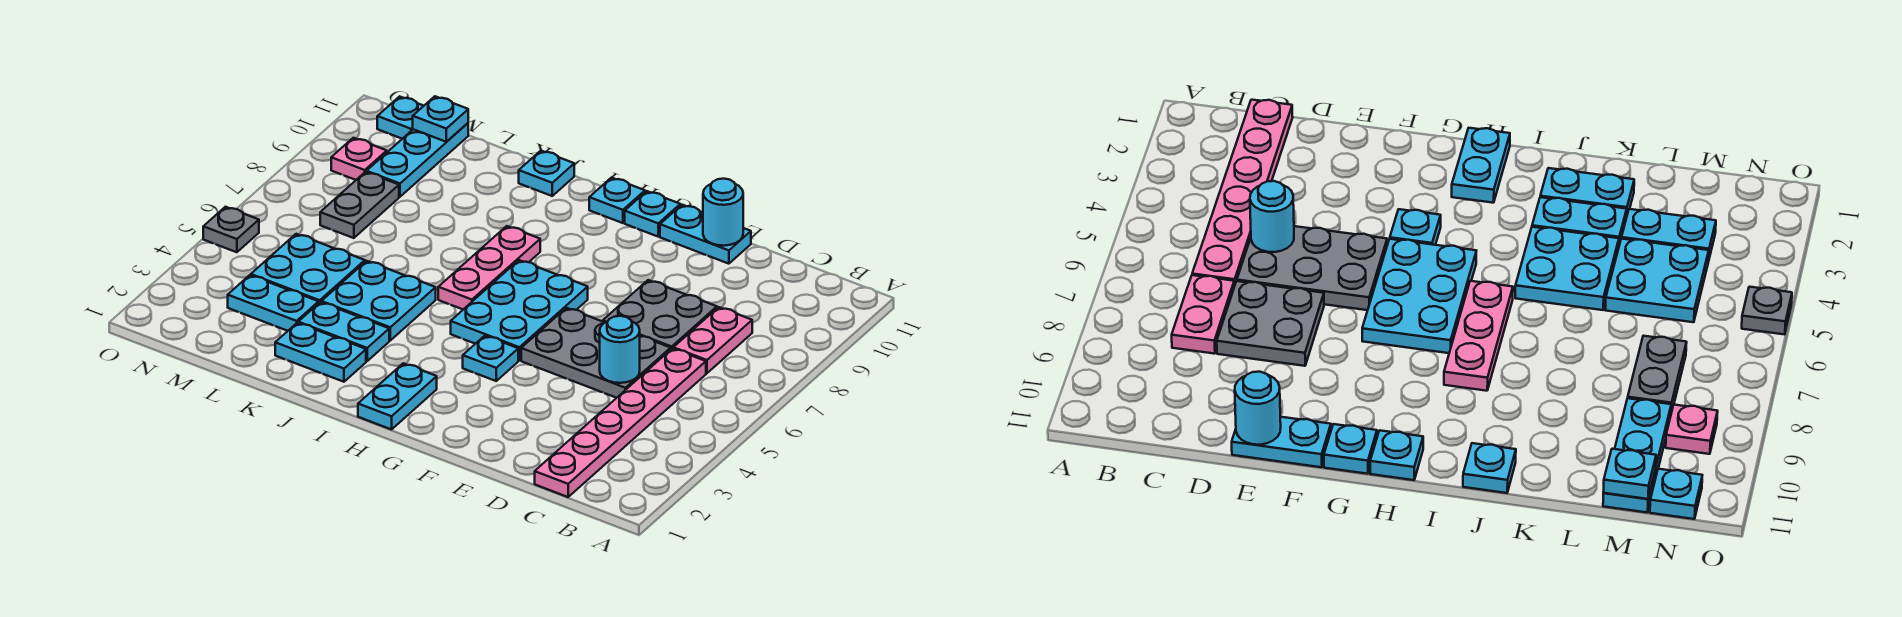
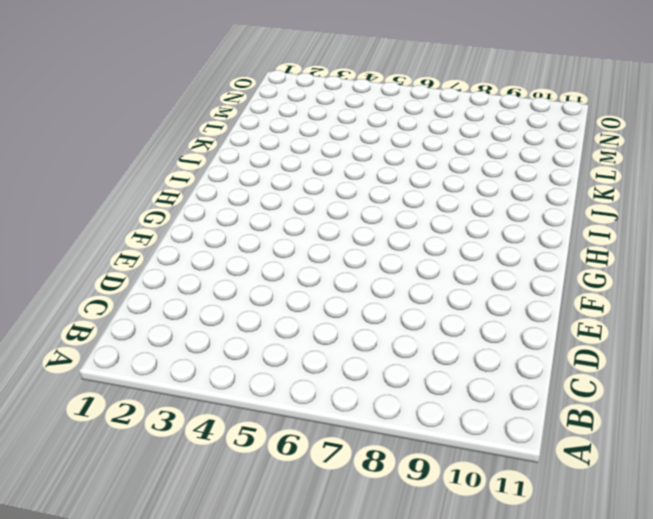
none -> pink 1x6 plate [535,348,706,497]
none -> pink 1x2 plate [673,307,752,373]
none -> grey 2x3 plate [521,308,671,398]

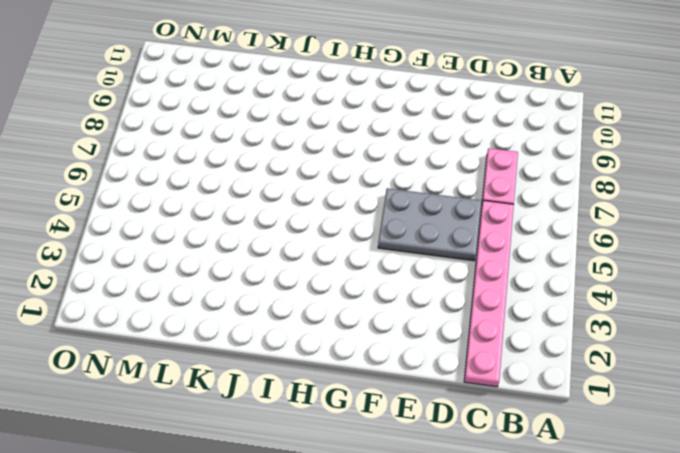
none -> grey 2x2 plate [603,280,717,349]
none -> cyan 1x2 plate [660,205,751,264]
none -> cyan 1x1 plate [463,336,518,381]

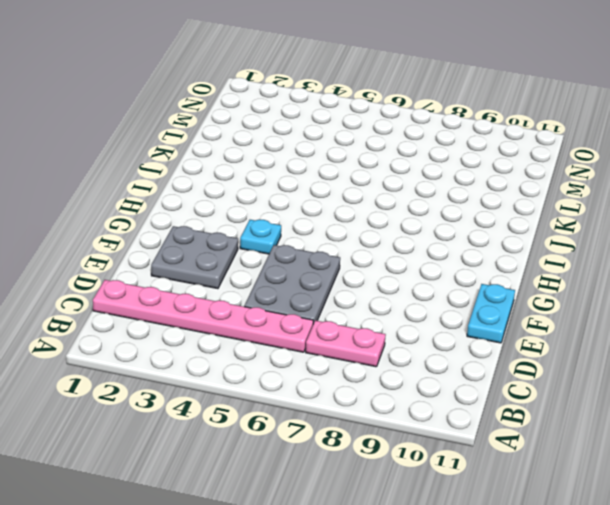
grey 2x2 plate [151,226,238,289] -> grey 2x2 plate moved to [603,280,717,349]
none -> cyan 2x3 plate [451,260,588,361]
none -> cyan 1x1 plate [625,191,680,236]
none -> cyan 1x2 plate [358,363,437,430]

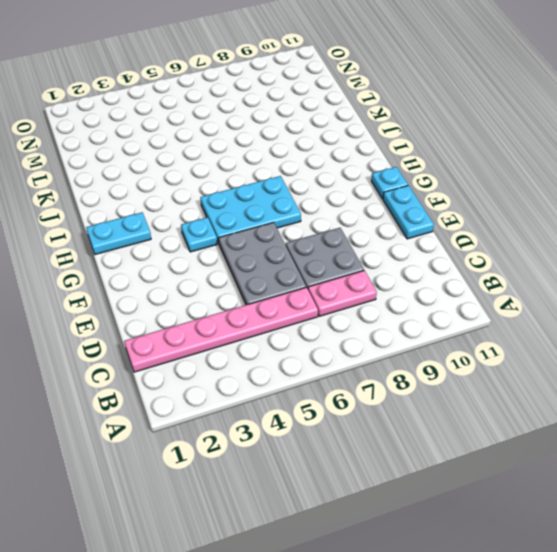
none -> cyan 1x1 plate [589,178,645,223]
none -> pink 1x3 plate [438,226,540,309]
none -> cyan 1x2 plate [275,323,366,382]

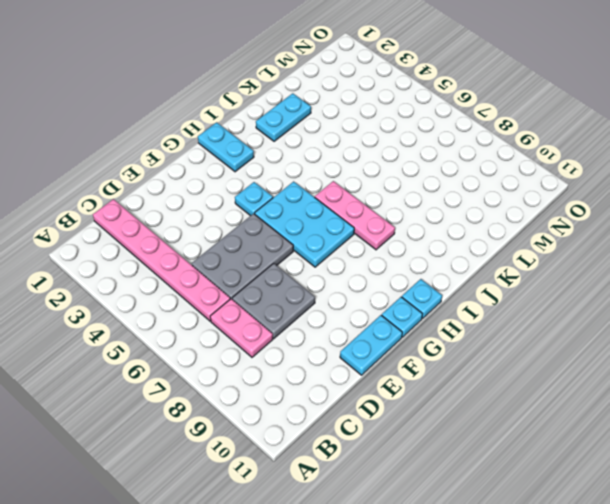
none -> cyan 1x2 plate [298,302,389,361]
none -> cyan 2x2 plate [321,261,436,340]
none -> cyan 1x1 plate [519,151,574,196]

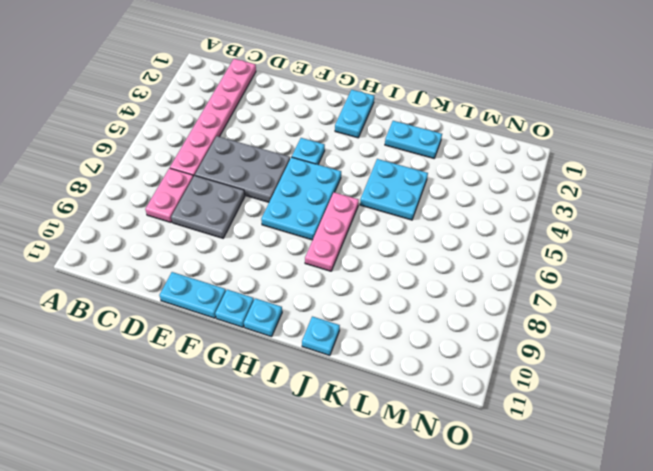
none -> cyan 1x2 plate [298,302,389,361]
none -> cyan 1x2 plate [228,275,319,331]
none -> cyan 2x2 plate [251,234,365,303]

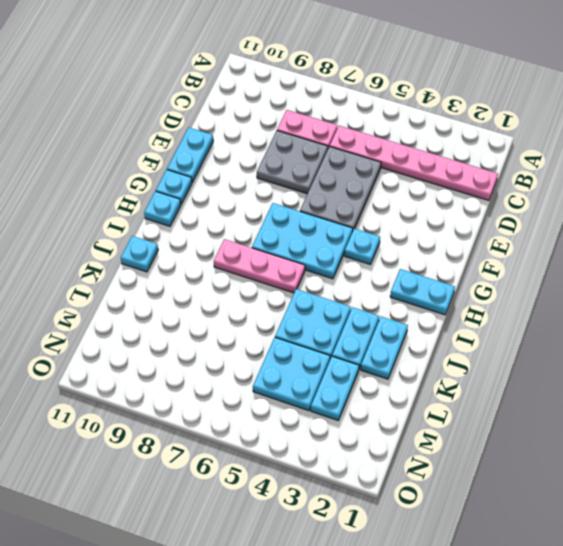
none -> grey 1x2 plate [320,172,399,238]
none -> cyan 1x3 plate [367,123,468,197]
none -> pink 1x1 plate [331,138,387,180]

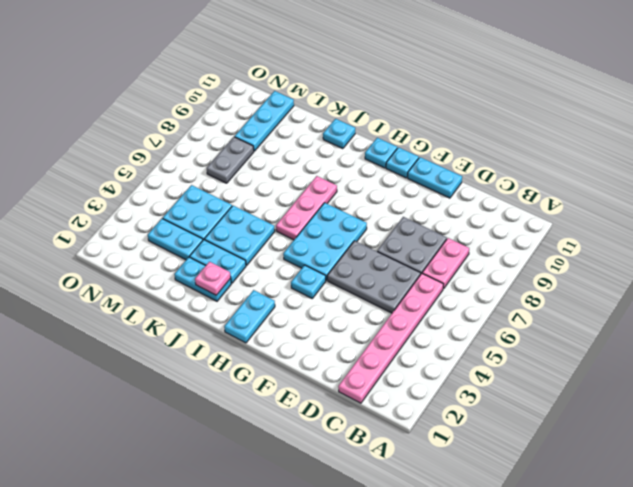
pink 1x1 plate [195,262,231,295] -> pink 1x1 plate moved to [331,138,387,180]
none -> cyan 1x1 plate [377,96,423,139]
none -> grey 1x1 plate [203,207,259,252]
none -> cyan 1x1 round brick [600,316,640,383]

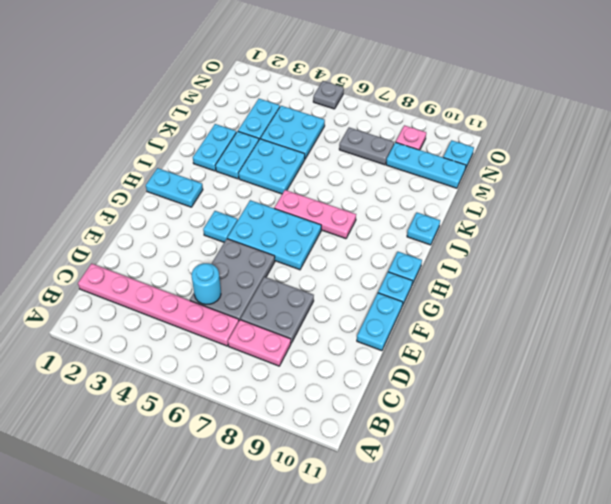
none -> cyan 1x1 round brick [703,179,743,246]
none -> cyan 1x1 plate [413,96,468,142]

